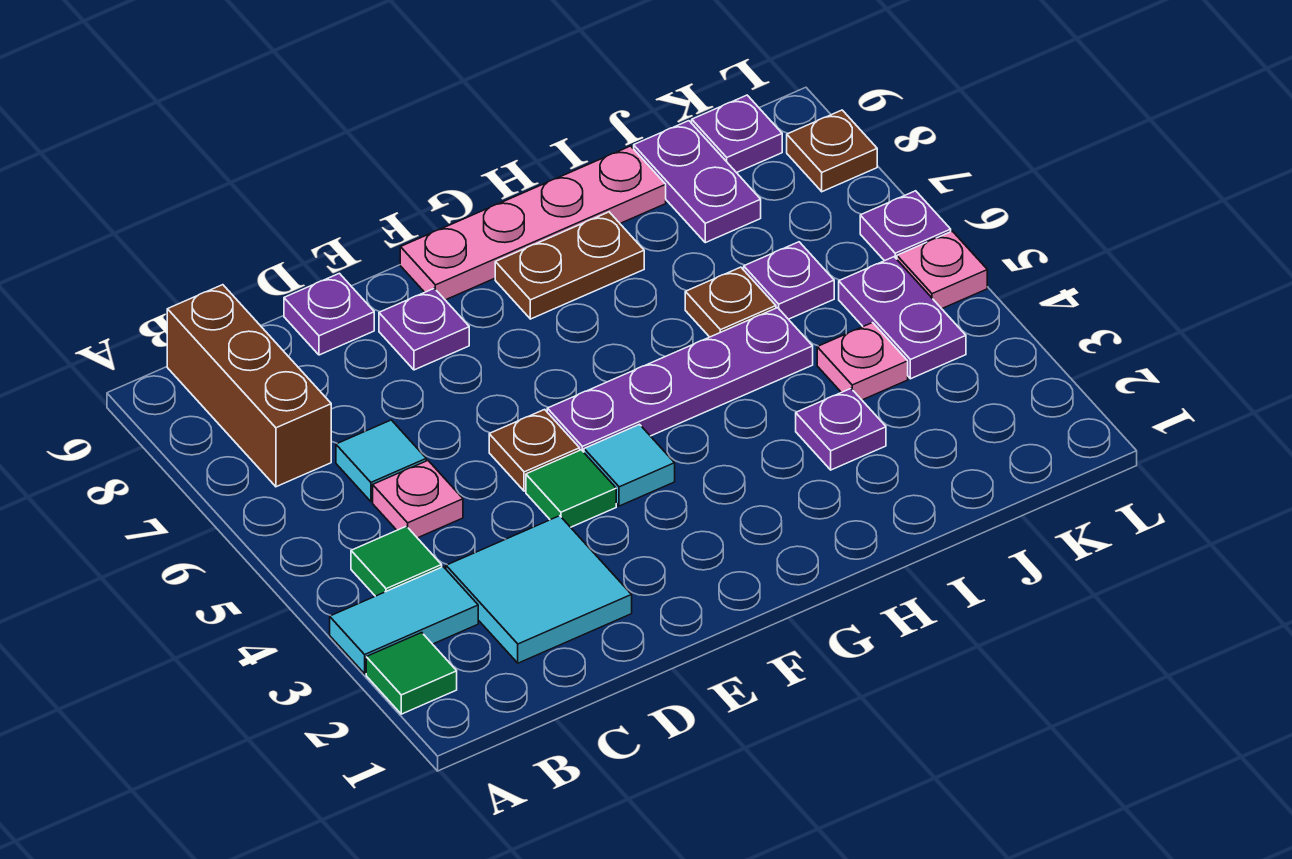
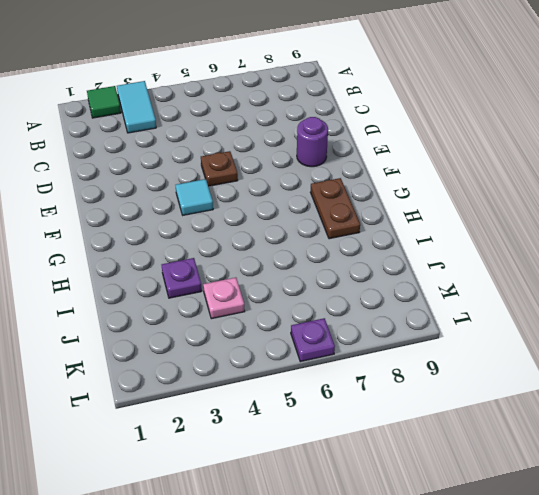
purple 1x1 round brick [297,117,328,167] -> purple 1x1 plate [379,288,469,370]
none -> green 1x1 tile [351,526,442,596]
none -> brown 1x3 brick [167,285,331,487]
none -> cyan 2x2 tile [446,516,632,663]

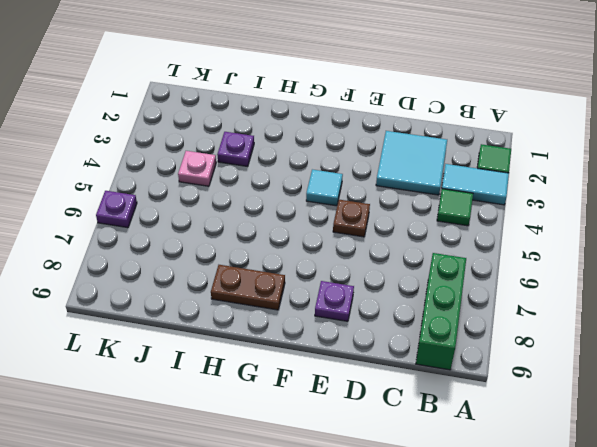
green 1x3 brick [416,253,466,370] -> brown 1x3 brick [167,285,331,487]
none -> pink 1x1 plate [373,461,463,538]
none -> cyan 1x1 tile [336,420,426,502]
none -> purple 1x1 plate [284,273,374,355]

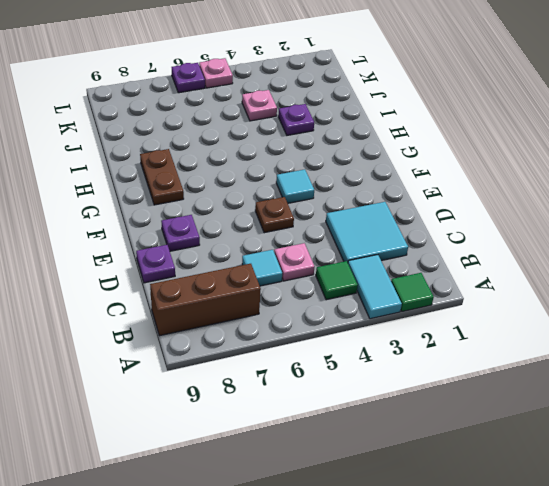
none -> green 1x1 tile [526,450,616,527]
none -> purple 1x4 plate [547,308,813,452]
none -> pink 1x4 plate [400,146,666,300]

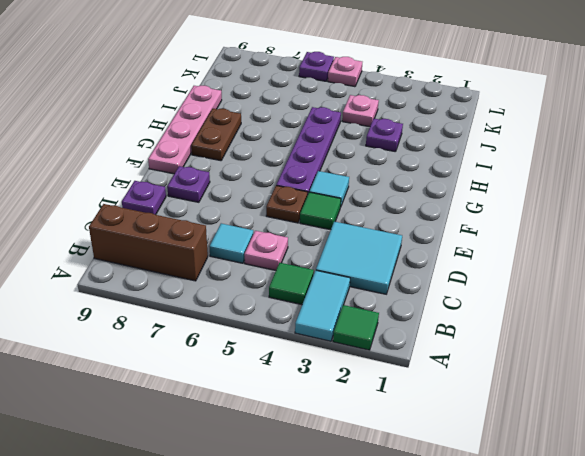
none -> brown 1x1 plate [685,267,776,337]
none -> purple 1x1 plate [744,242,834,319]
none -> purple 1x2 plate [634,121,761,243]

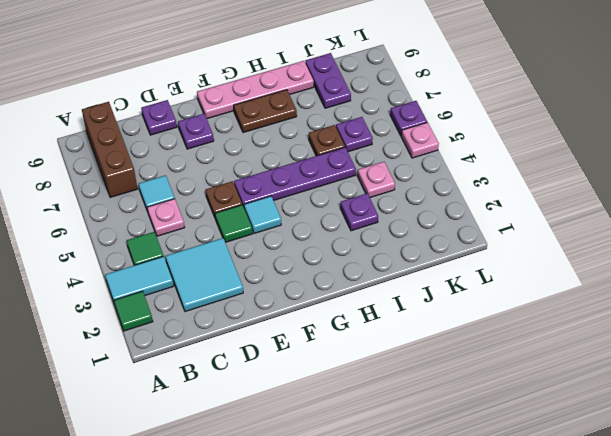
none -> purple 1x2 plate [839,257,966,379]
none -> purple 1x1 plate [692,95,782,173]
none -> brown 1x1 plate [787,110,877,192]

